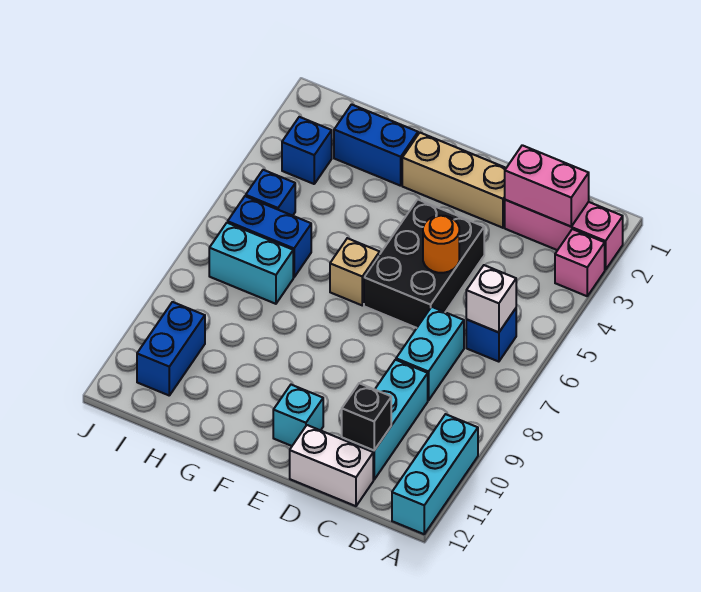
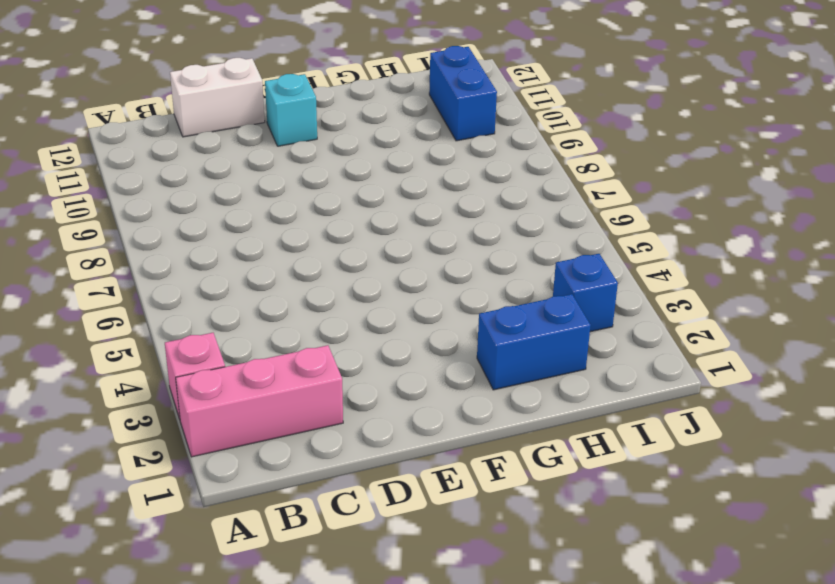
none -> cyan 1x3 brick [392,414,478,534]
none -> blue 1x1 brick [466,308,516,362]
none -> cyan 1x2 brick [396,307,464,400]

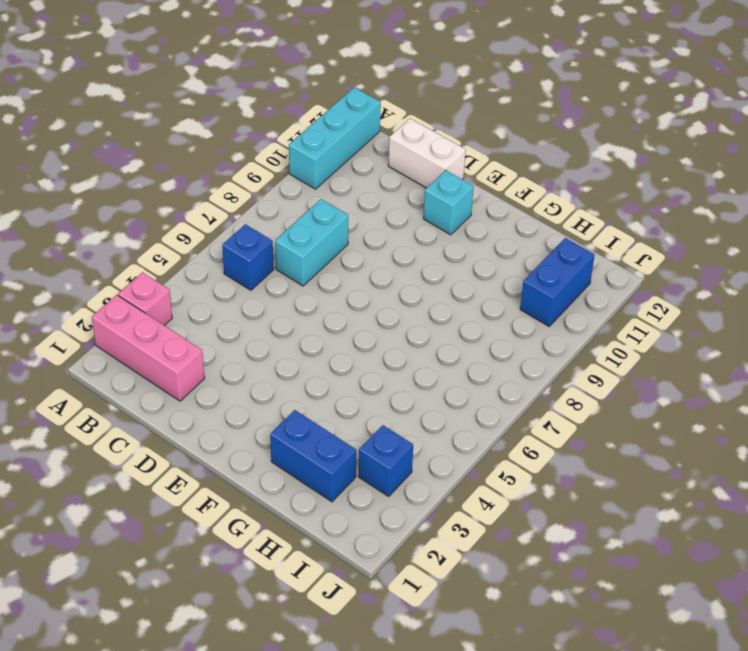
none -> cyan 1x3 brick [342,360,428,480]
none -> tan 1x3 brick [402,133,506,228]
none -> black 2x3 brick [364,200,484,328]

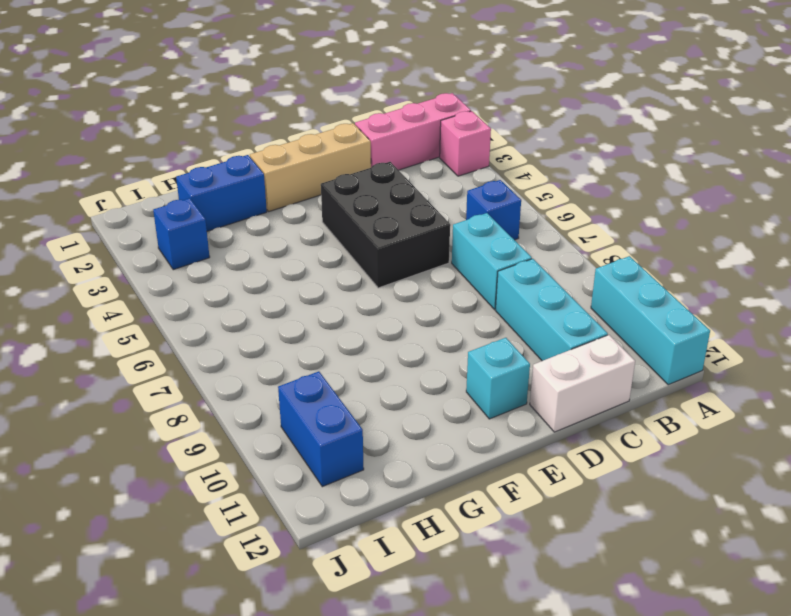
none -> tan 1x1 brick [330,238,380,305]
none -> blue 1x2 brick [228,196,311,277]
none -> cyan 1x2 brick [209,223,293,304]

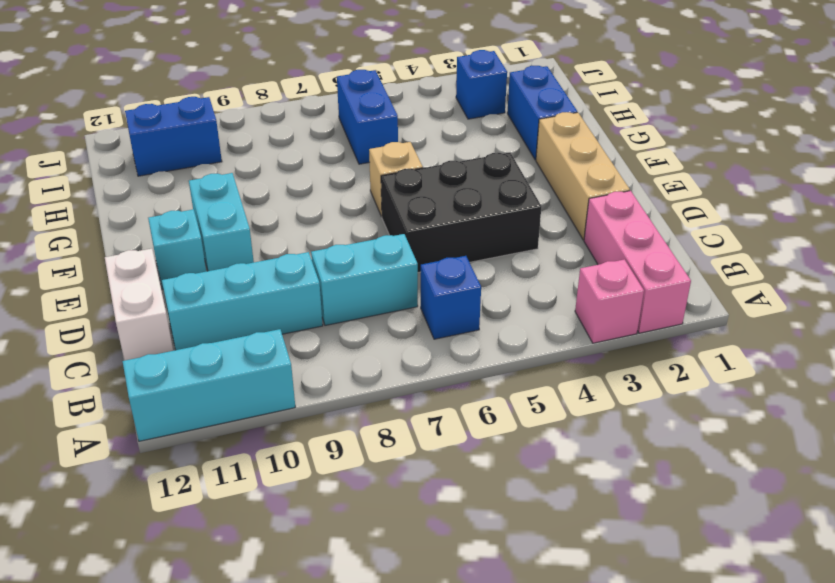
cyan 1x2 brick [189,173,254,271] -> cyan 1x2 brick moved to [209,223,293,304]
none -> blue 1x1 brick [246,170,295,216]
none -> pink 1x2 brick [505,145,589,226]
none -> white 1x1 brick [466,265,516,332]

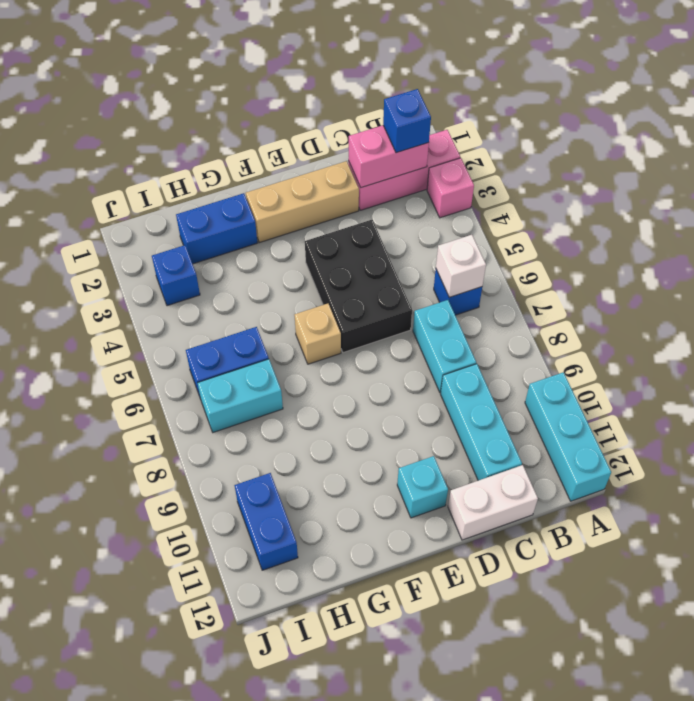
blue 1x1 brick [383,89,431,153] -> blue 1x1 brick moved to [246,170,295,216]
none -> black 1x1 brick [342,383,391,450]
none -> orange 1x1 round brick [423,216,459,273]

